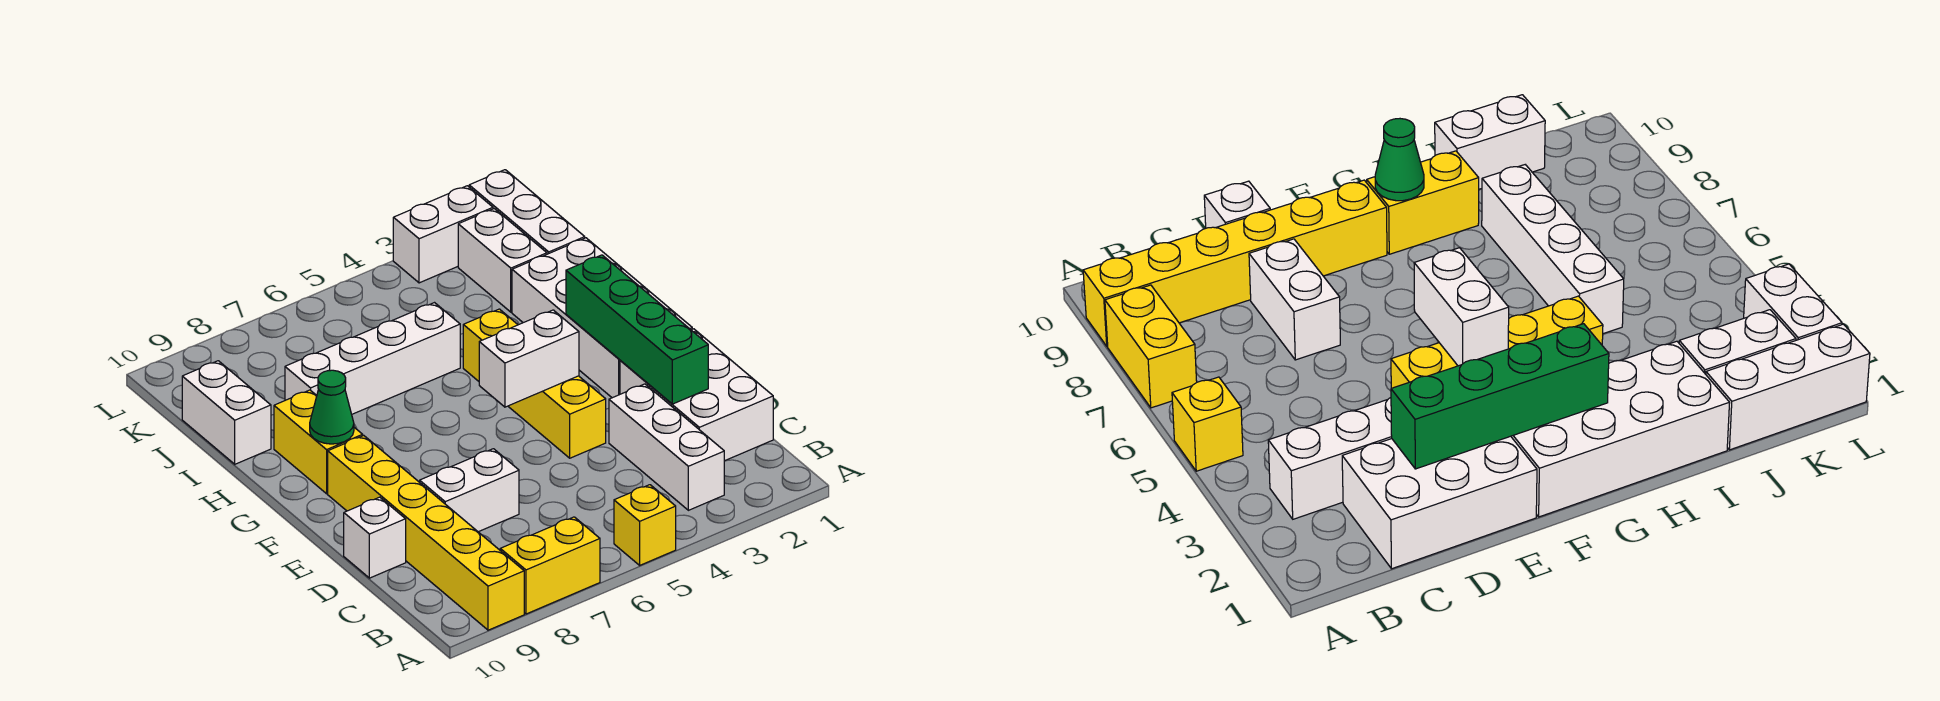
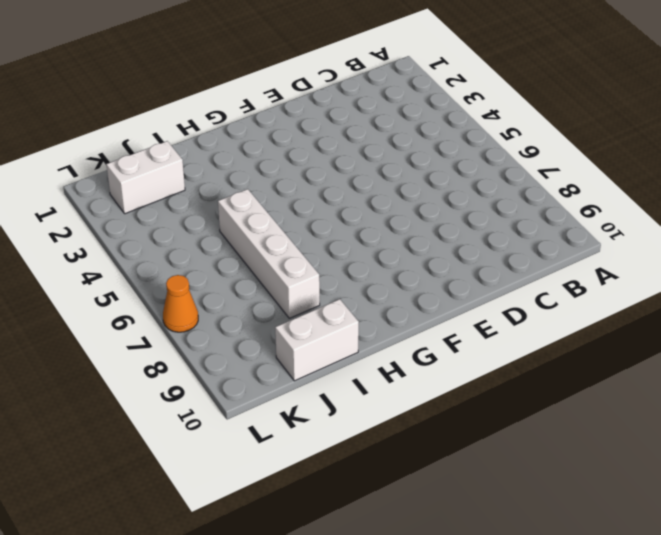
orange 1x1 cone [163,275,198,332] -> none
none -> yellow 1x1 brick [614,485,676,565]
none -> yellow 1x2 brick [500,517,600,614]
none -> yellow 1x6 brick [328,436,524,630]

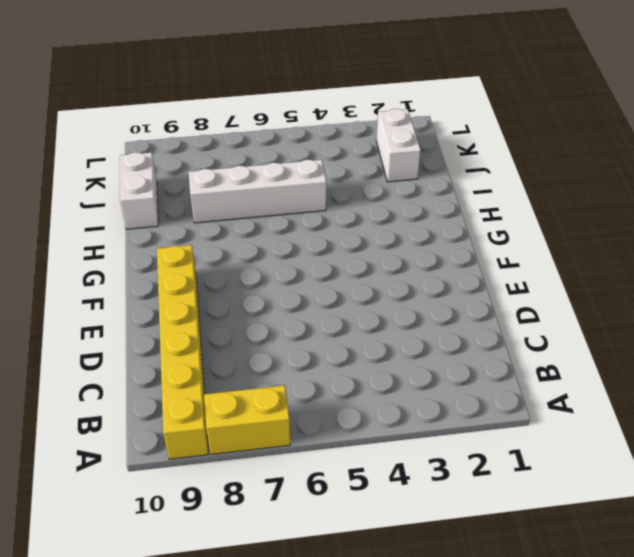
none -> yellow 1x1 brick [614,485,676,565]
none -> white 1x3 brick [609,384,724,510]
none -> white 2x3 brick [620,329,773,461]

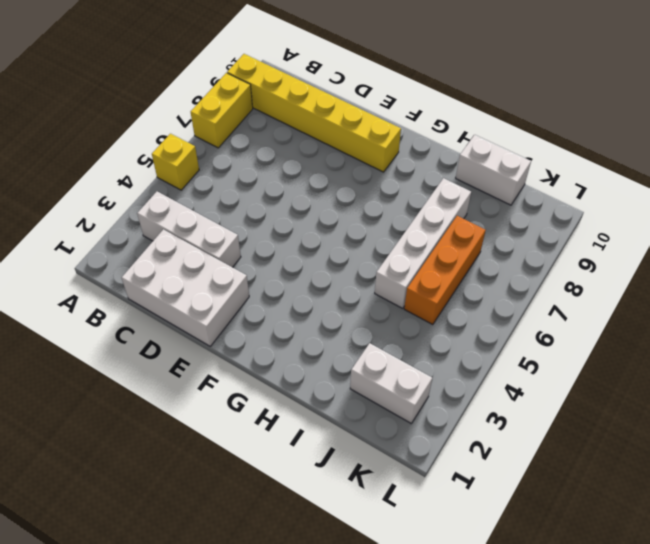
orange 1x3 brick [404,216,486,325] -> none
none -> white 1x2 brick [420,449,519,532]
none -> white 1x1 brick [344,497,406,578]
none -> yellow 1x4 brick [463,309,606,458]

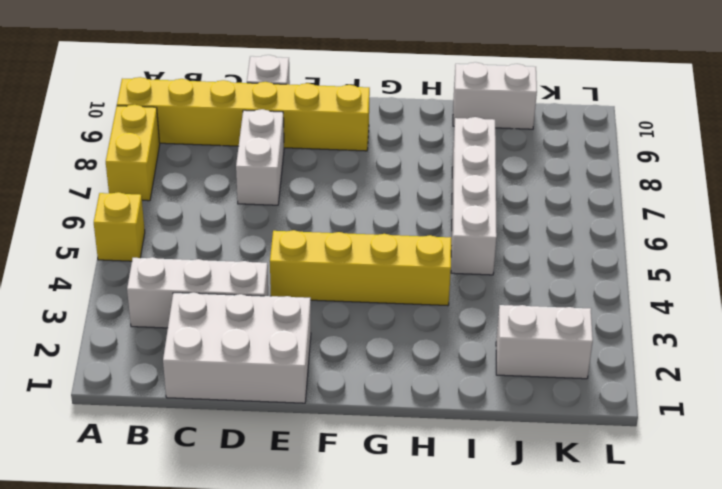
none -> white 2x4 brick [512,238,692,398]
none -> yellow 1x2 brick [274,390,363,494]
none -> white 1x3 brick [469,170,585,254]

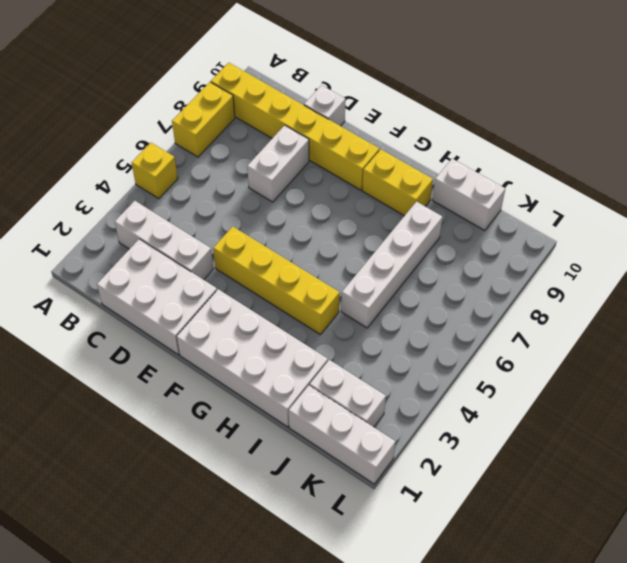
none -> white 1x2 brick [393,186,493,283]
none -> green 1x4 brick [566,255,708,404]
none -> white 1x2 brick [479,310,579,407]

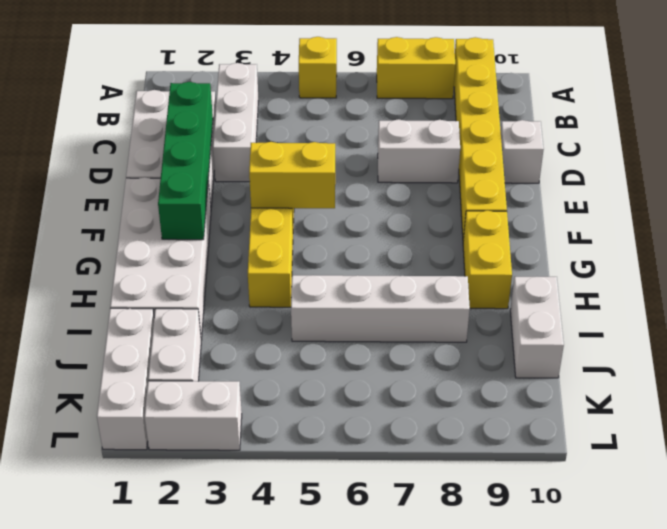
yellow 1x2 brick [249,142,335,208] -> white 1x2 brick [479,310,579,407]
none -> green 1x1 cone [310,370,354,444]

